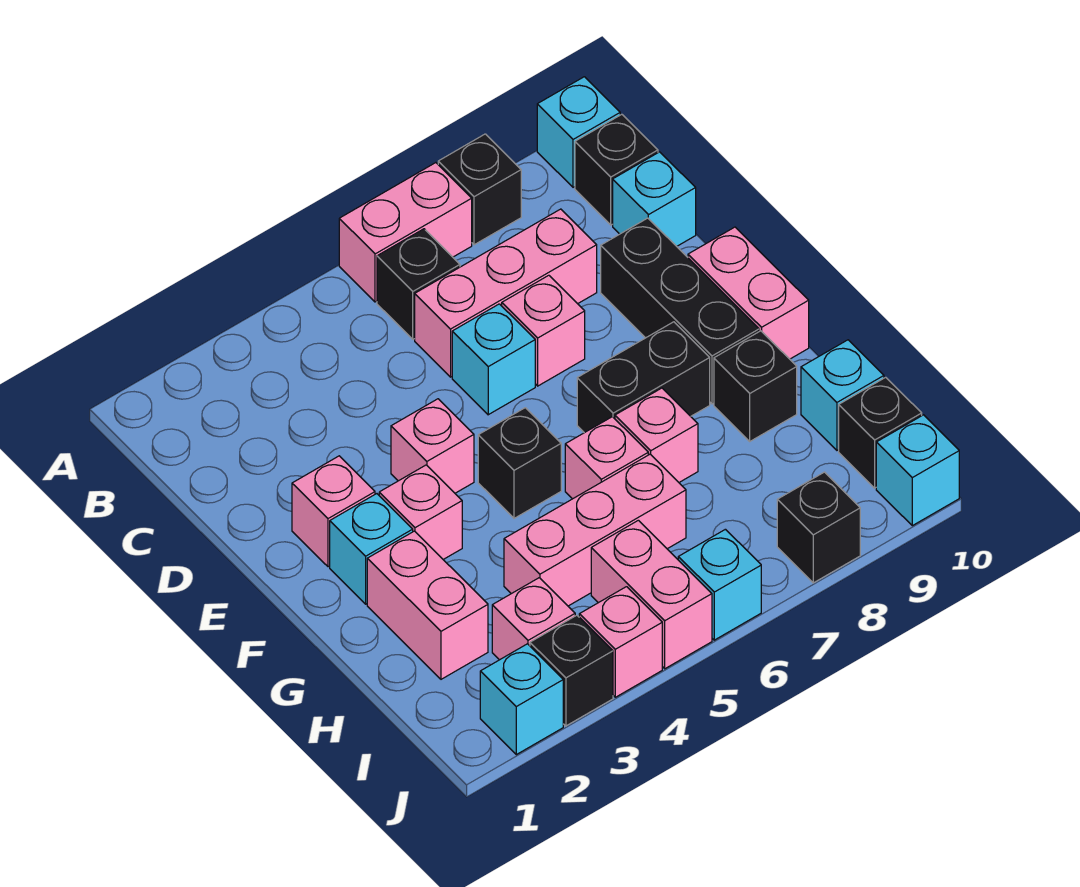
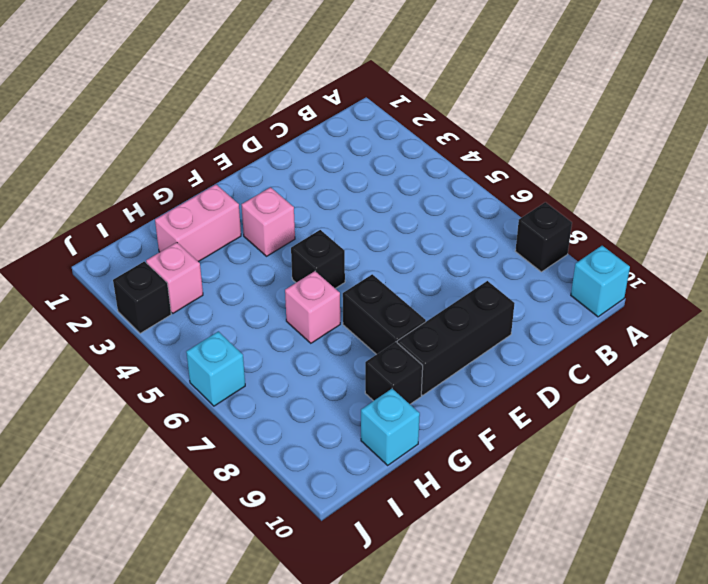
none -> pink 1x2 brick [339,163,472,302]
none -> black 1x1 brick [377,229,460,339]
none -> black 1x1 brick [575,114,658,225]
none -> pink 1x3 brick [415,209,597,377]

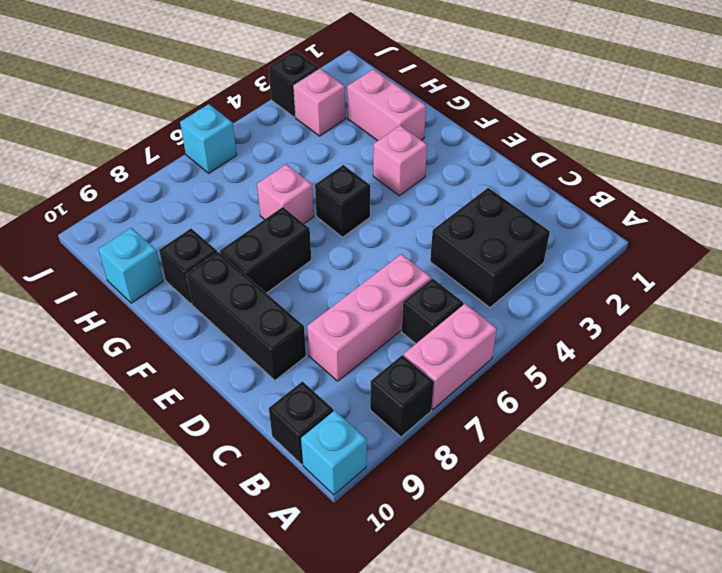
black 2x2 brick [430,188,550,308] -> none
none -> cyan 1x1 brick [613,152,696,246]
none -> cyan 1x1 brick [452,304,535,415]
none -> pink 1x1 brick [502,275,585,386]
none -> pink 1x1 brick [292,456,375,567]

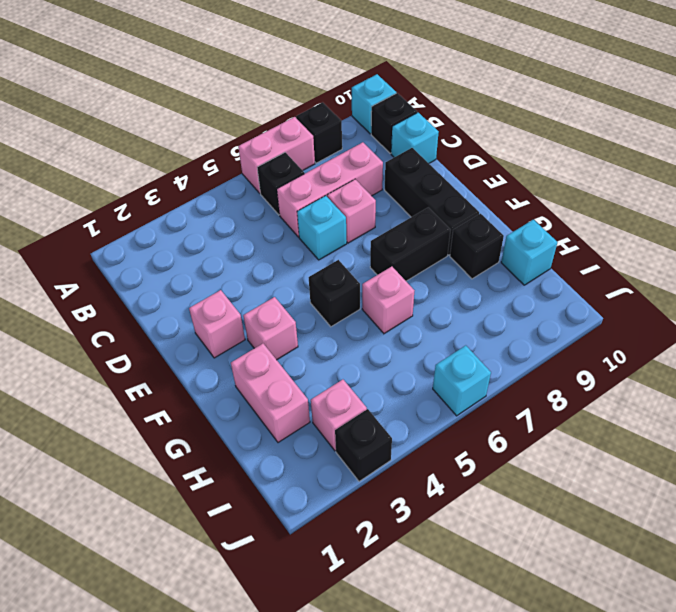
none -> pink 1x1 brick [391,399,474,493]
none -> pink 1x2 brick [688,227,809,359]
none -> cyan 1x1 brick [330,494,413,604]
none -> pink 1x1 brick [615,388,698,482]

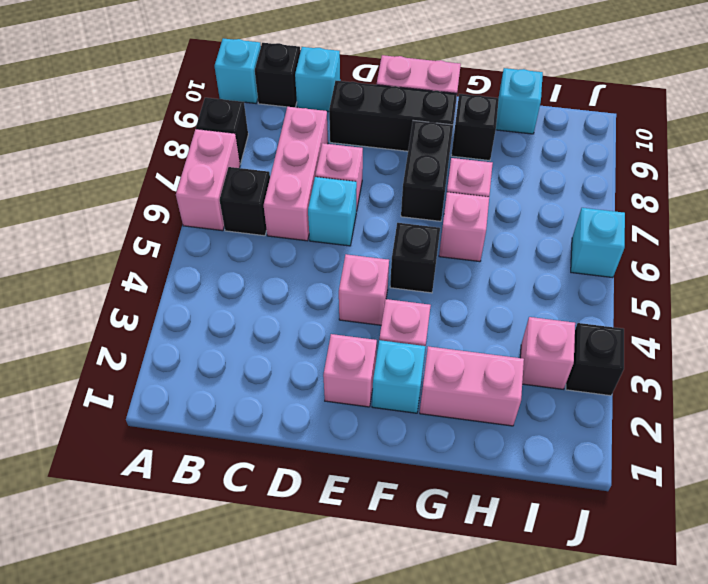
none -> pink 1x3 brick [504,454,686,606]
none -> pink 1x2 brick [591,520,712,669]
none -> black 1x1 brick [839,377,922,488]
none -> cyan 1x1 brick [480,644,563,755]

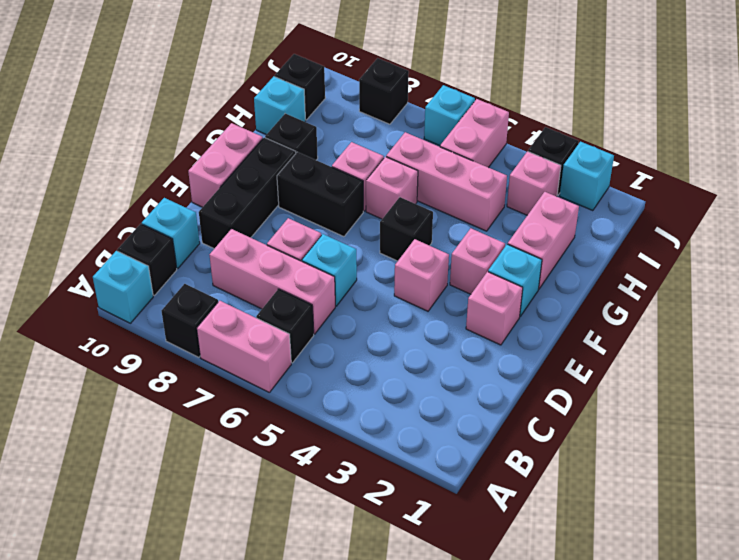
none -> pink 1x1 brick [579,587,662,697]
none -> cyan 1x1 brick [876,415,959,526]

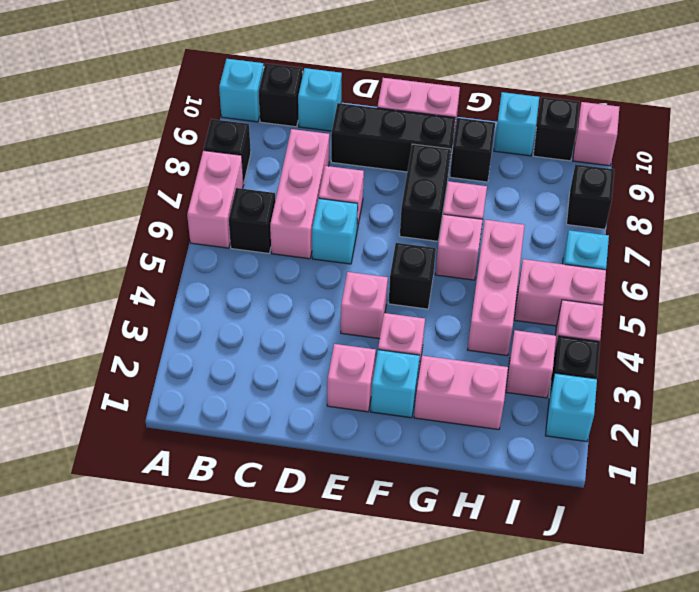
pink 1x1 brick [573,102,619,166] -> cyan 1x1 brick [876,415,959,526]

